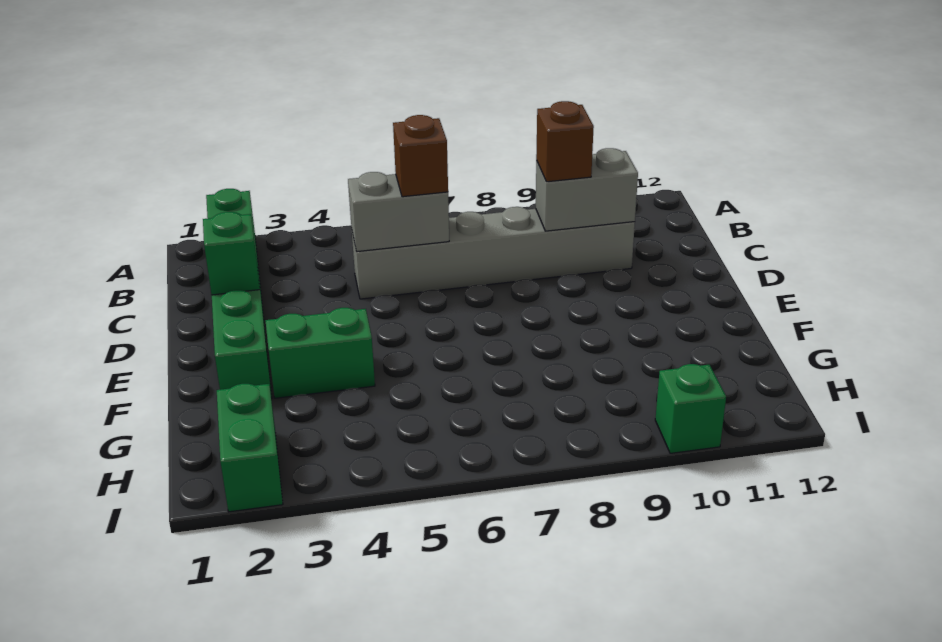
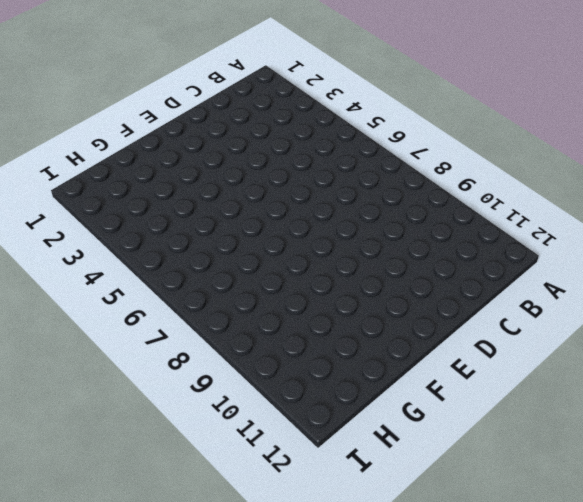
none -> green 1x6 brick [206,189,272,399]
none -> grey 1x6 brick [352,207,635,299]

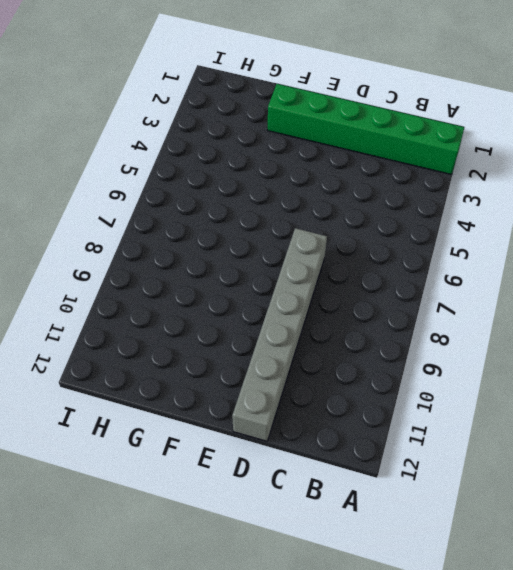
grey 1x6 brick [232,228,327,441] -> grey 1x6 brick moved to [352,207,635,299]
none -> green 1x2 brick [265,308,375,398]
none -> green 1x2 brick [217,384,283,512]

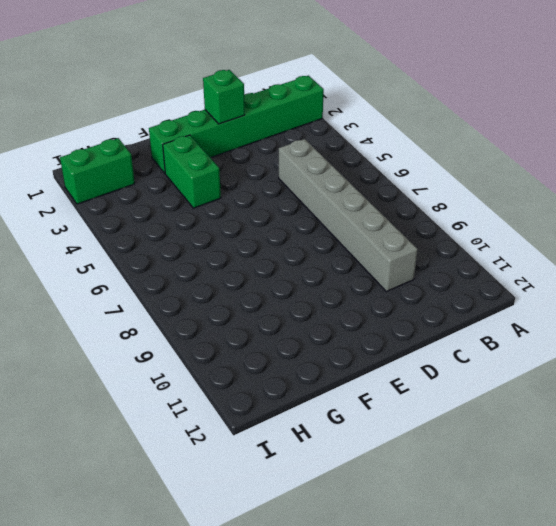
none -> green 1x1 brick [655,364,726,453]
none -> grey 1x2 brick [348,172,449,252]

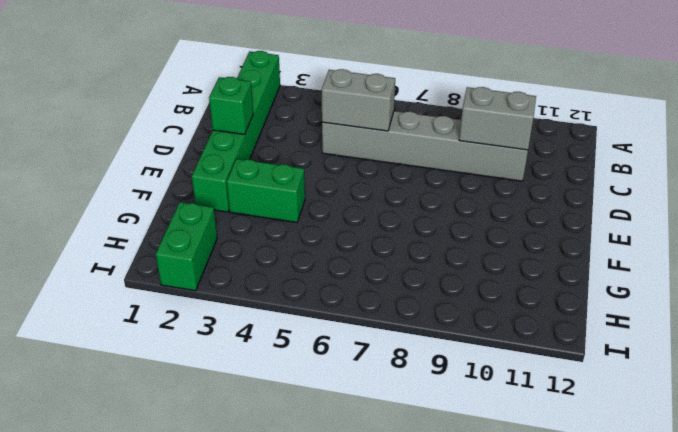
none -> green 1x1 brick [655,364,726,453]
none -> brown 1x1 brick [393,115,448,197]

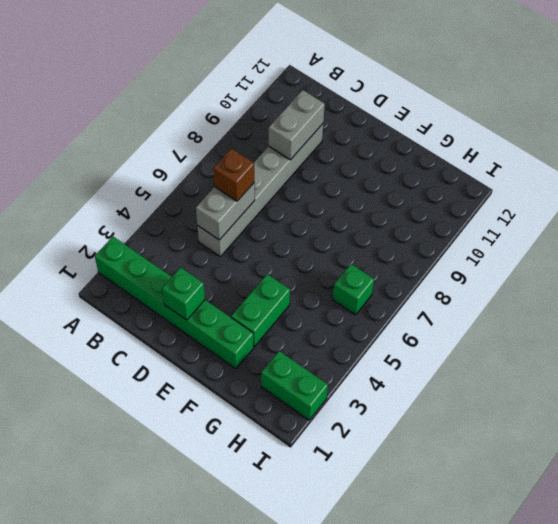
green 1x1 brick [333,264,374,315] -> green 1x1 brick moved to [655,364,726,453]
none -> brown 1x1 brick [536,101,594,182]

